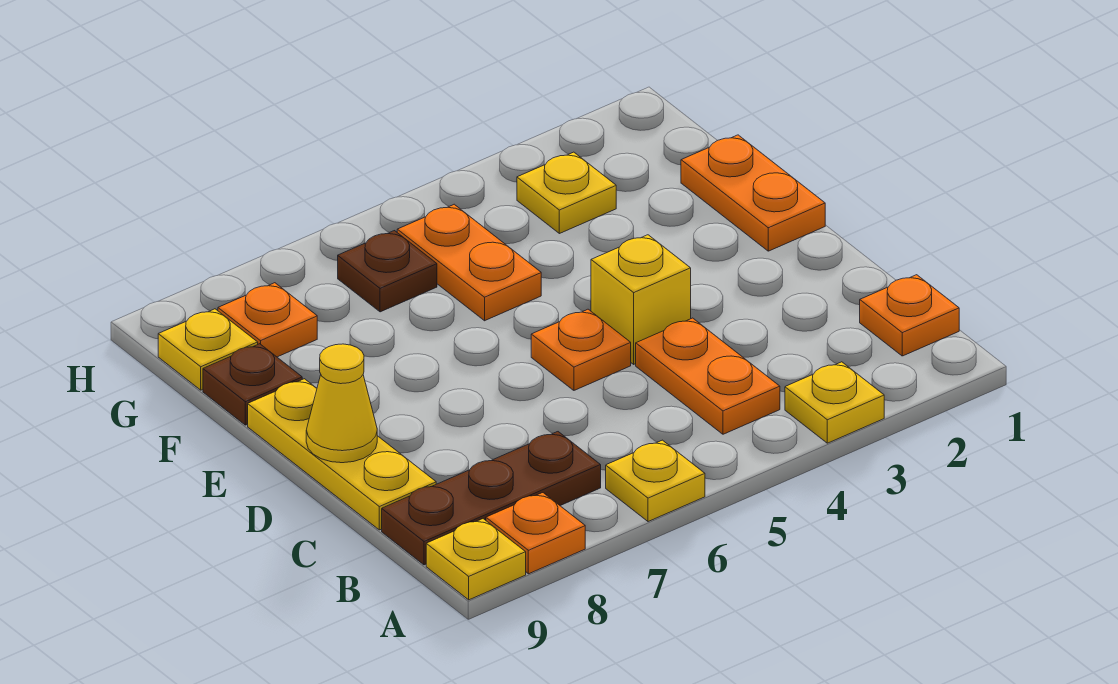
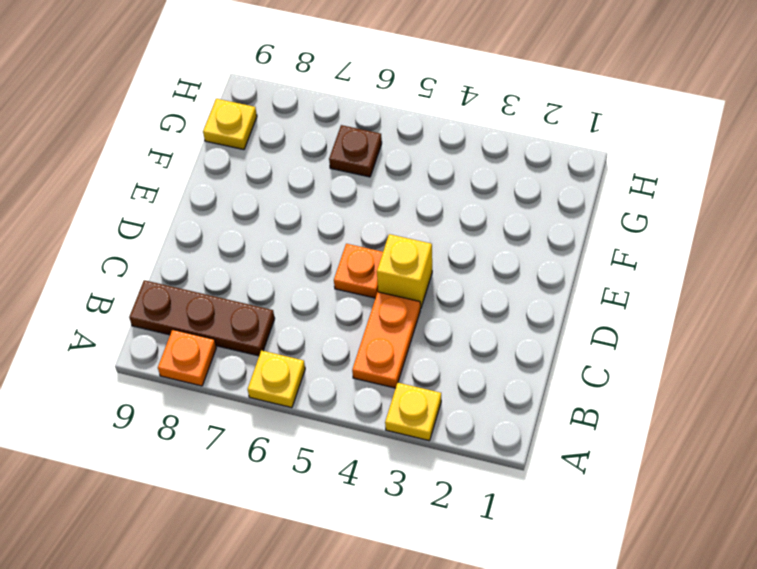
none -> yellow 1x1 plate [426,519,526,600]
none -> orange 1x1 plate [860,275,959,356]
none -> yellow 1x3 plate [248,379,436,530]

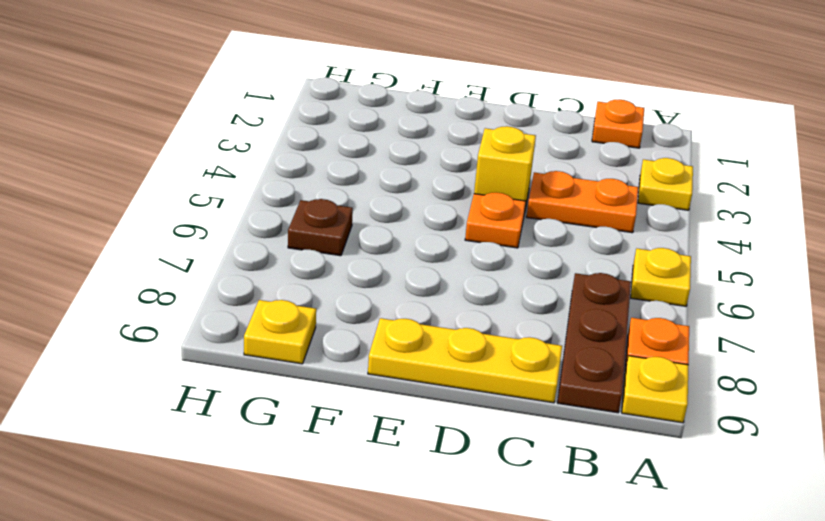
none -> orange 1x2 plate [681,135,825,251]
none -> orange 1x2 plate [397,204,541,321]
none -> brown 1x1 plate [203,344,302,425]

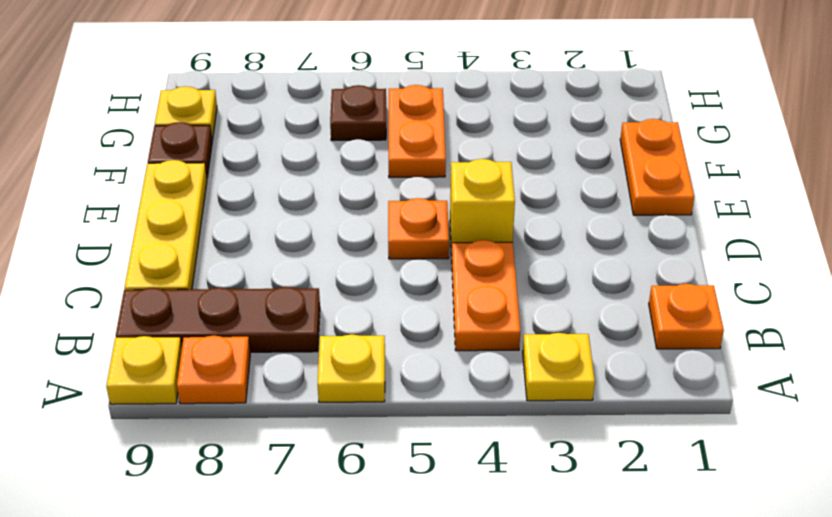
none -> yellow 1x1 plate [517,152,616,234]
none -> orange 1x1 plate [218,283,317,357]
none -> yellow 1x1 cone [306,344,377,463]

